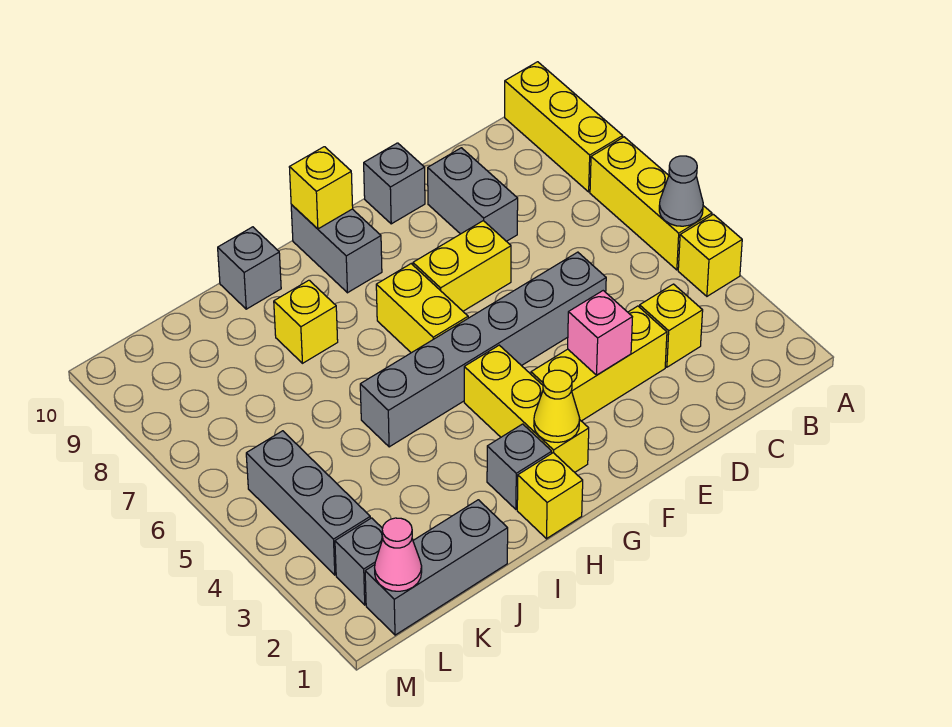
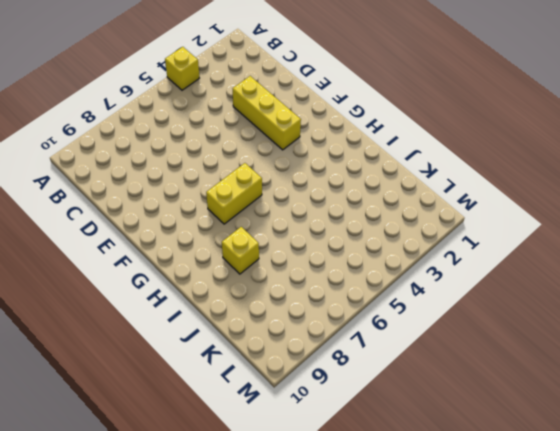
none -> yellow 1x3 brick [590,137,712,270]
none -> yellow 1x3 brick [505,62,623,192]
none -> yellow 1x1 brick [640,284,703,367]

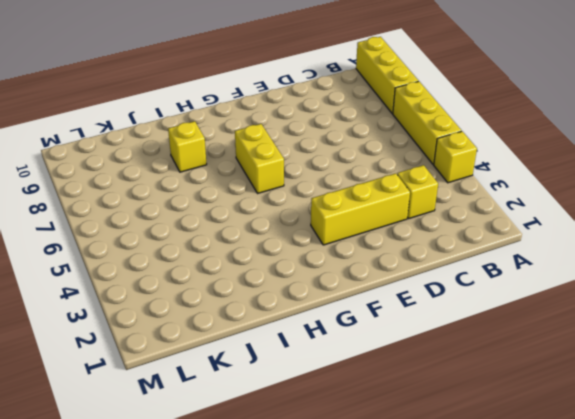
none -> grey 1x6 brick [360,252,606,447]
none -> grey 1x2 brick [428,148,518,241]
none -> yellow 1x2 brick [413,221,511,311]

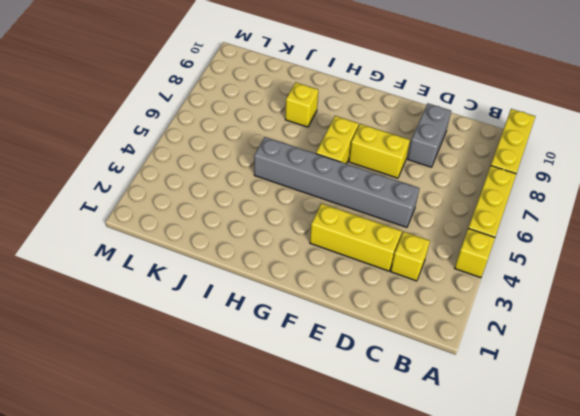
none -> grey 1x1 brick [364,143,425,224]
none -> yellow 1x3 brick [464,345,589,472]
none -> grey 1x2 brick [291,205,382,293]

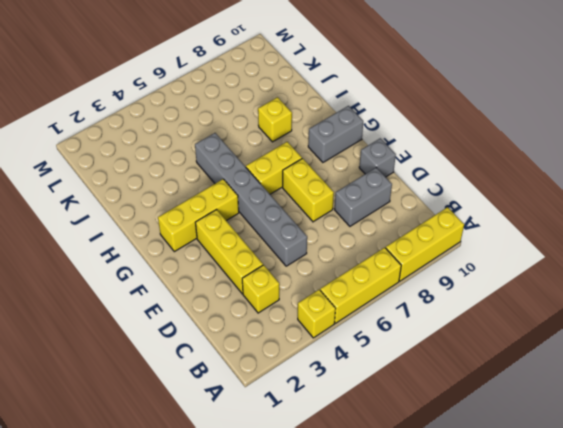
none -> yellow 1x1 brick [517,453,583,539]
none -> grey 1x1 brick [487,424,552,509]
none -> grey 1x1 brick [218,227,281,309]

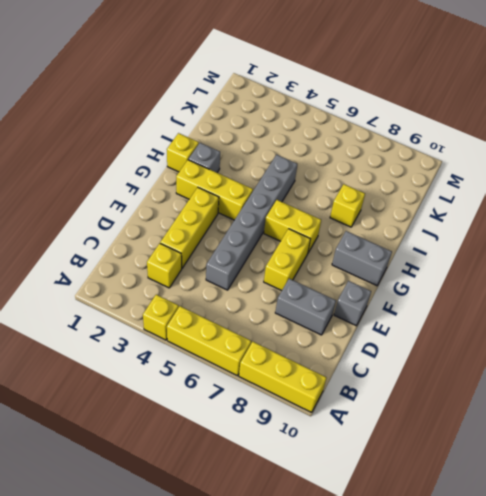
none -> grey 1x1 brick [218,227,281,309]
none -> grey 1x3 brick [365,500,508,635]
none -> grey 1x1 brick [335,518,383,605]

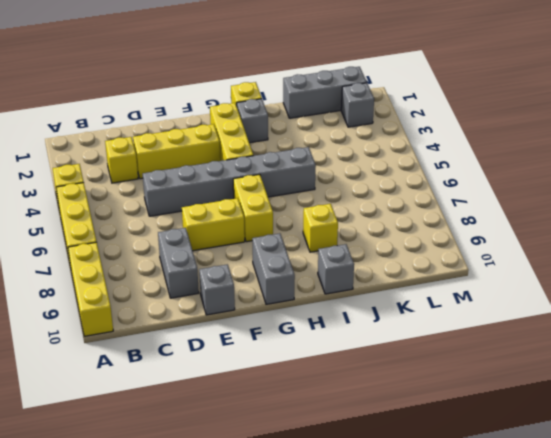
none -> grey 1x3 brick [246,431,370,575]
none -> grey 1x1 cone [659,156,703,226]
none -> pink 1x1 brick [568,291,632,375]

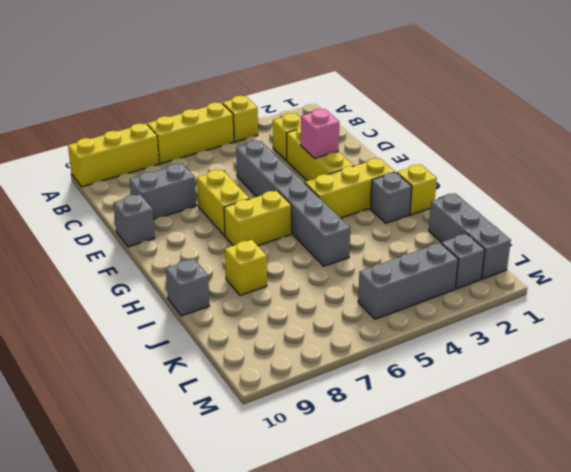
none -> grey 1x2 brick [291,205,382,293]
none -> grey 1x1 cone [659,156,703,226]
none -> yellow 1x1 cone [534,370,580,442]

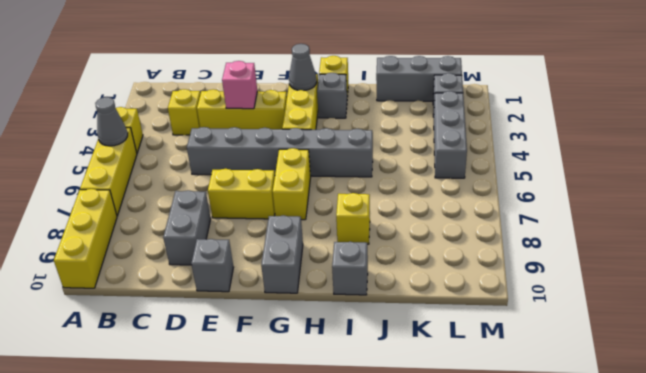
grey 1x1 cone [289,44,317,90] -> yellow 1x1 cone [534,370,580,442]
none -> yellow 1x1 brick [289,147,353,229]
none -> pink 1x1 cone [375,518,422,591]

